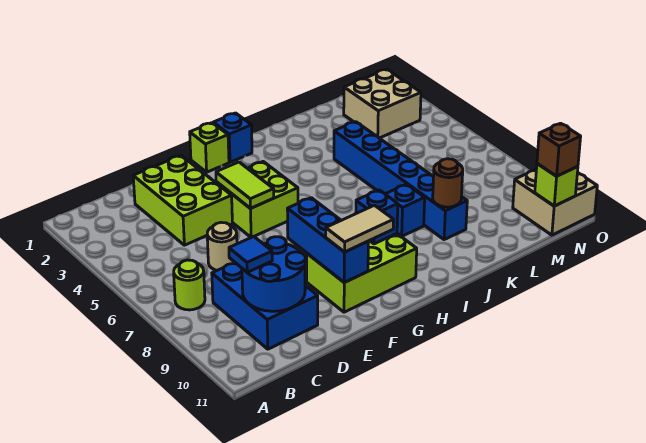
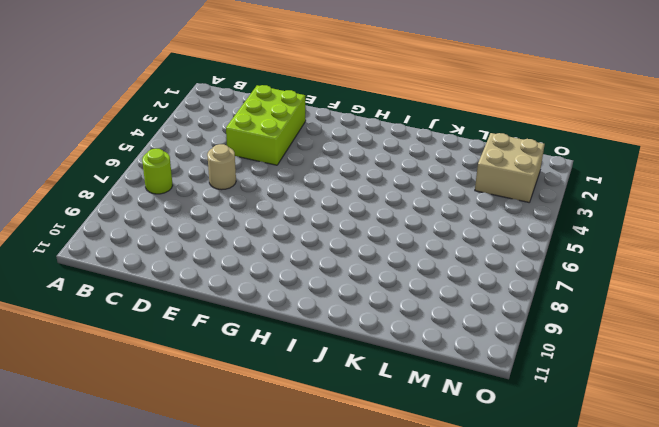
none -> blue 2x3 brick [212,263,318,349]
none -> lime 2x2 brick [216,162,298,237]
none -> lime 2x3 brick [307,234,417,312]

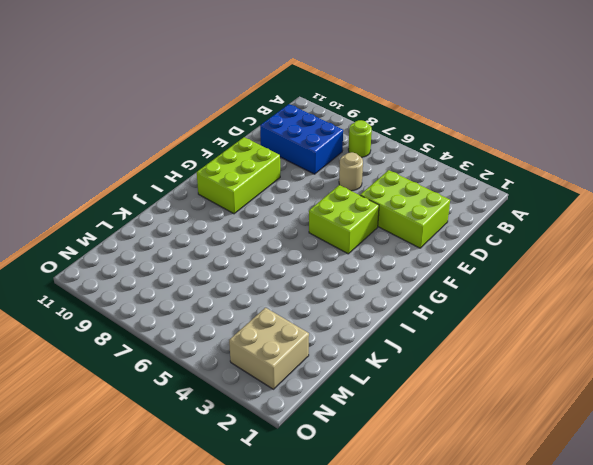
none -> lime 1x1 brick [190,123,229,172]
none -> blue 1x1 brick [213,113,252,162]
none -> blue 1x1 brick [385,184,425,236]

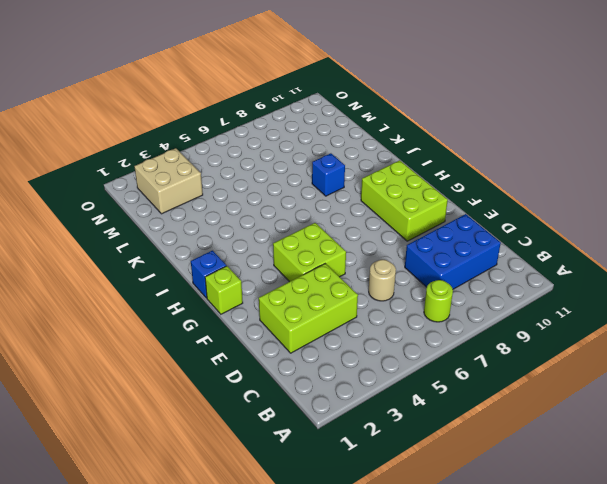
none -> blue 1x6 brick [334,122,467,240]
none -> tan 2x2 brick [513,170,597,235]
none -> blue 2x2 round brick [242,237,306,311]

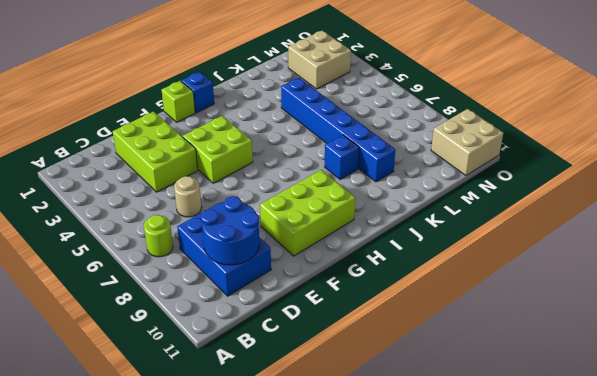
none -> lime 1x2 tile [216,162,274,208]
none -> blue 1x3 brick [287,198,368,282]
none -> blue 1x1 brick [356,190,398,244]

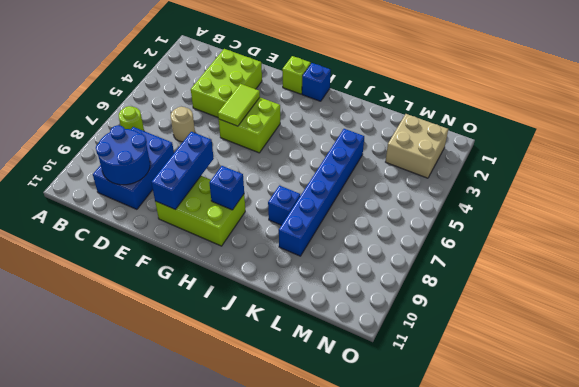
none -> tan 2x2 brick [513,170,597,235]
none -> brown 1x1 round brick [433,159,463,207]
none -> lime 1x1 brick [535,164,578,206]

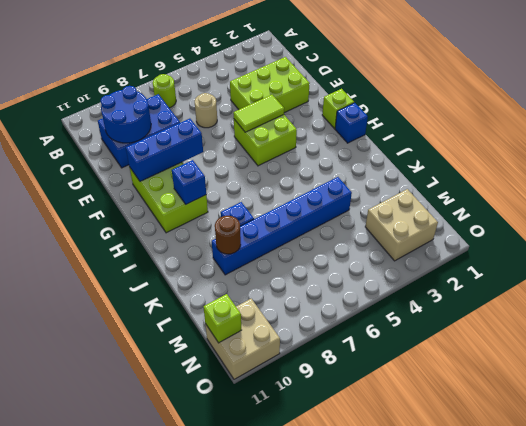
none -> blue 1x1 tile [229,237,272,272]
none -> tan 1x2 tile [326,205,394,252]
none -> brown 1x1 brick [537,123,581,176]

